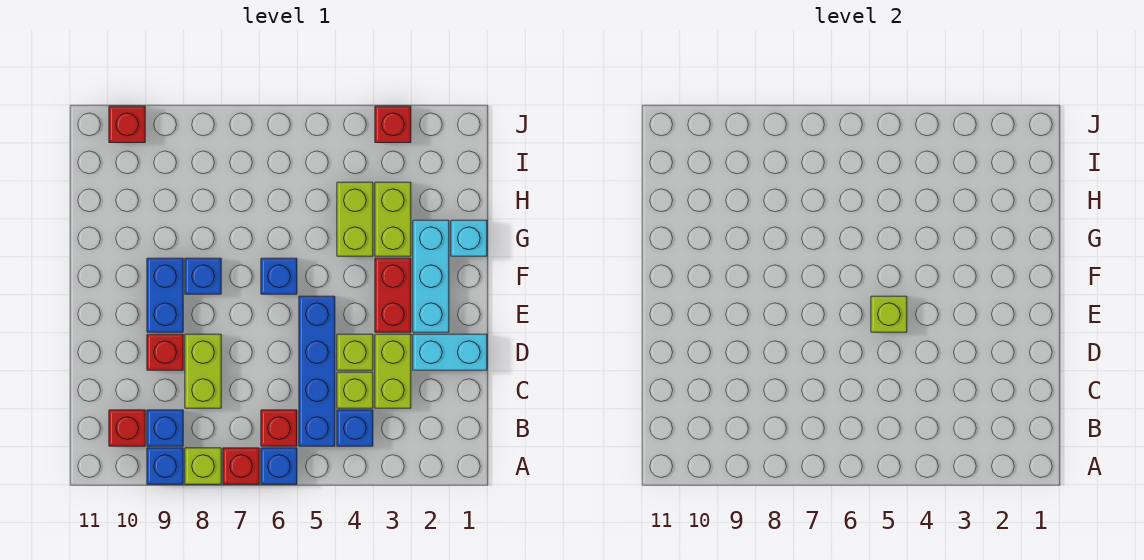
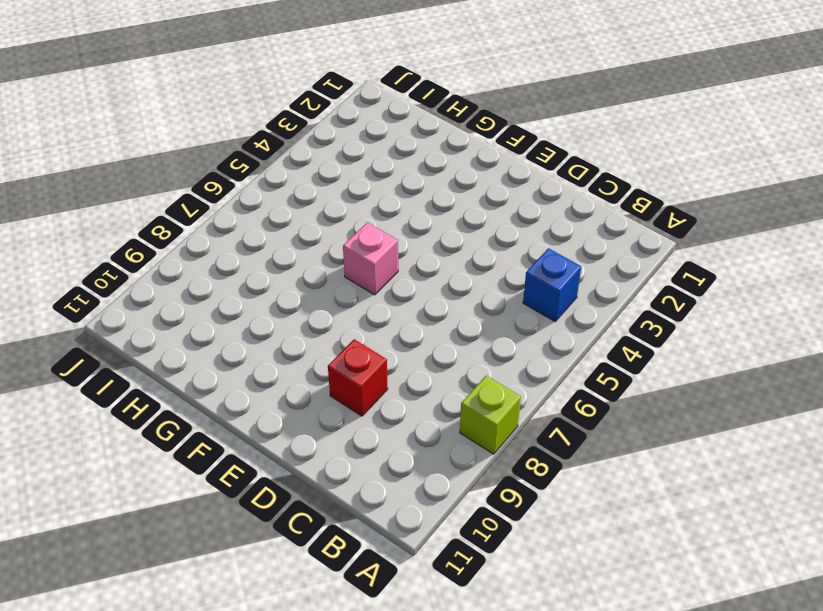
pink 1x1 brick [343,222,398,295] -> blue 1x1 brick [261,258,297,294]
none -> blue 1x1 brick [261,448,297,484]
none -> red 1x1 brick [223,448,259,484]
none -> blue 1x1 brick [147,448,183,484]

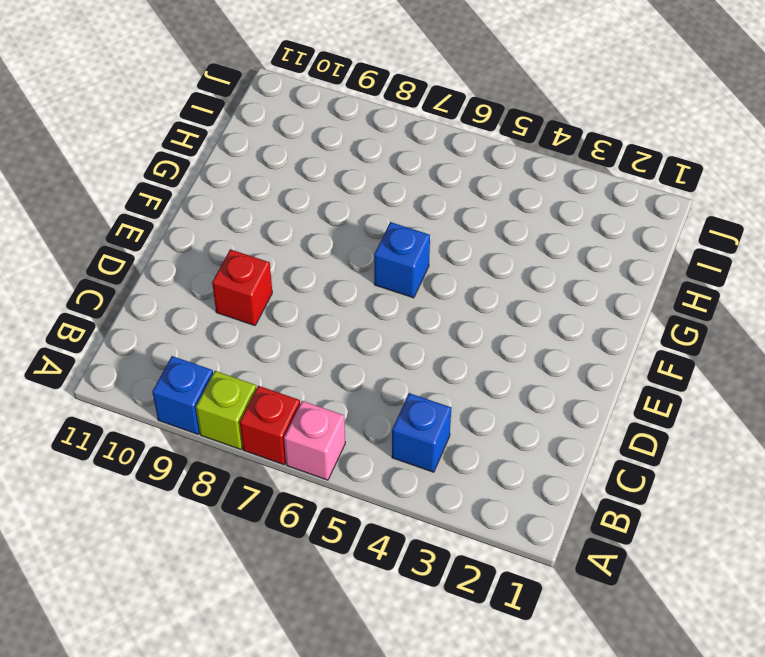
pink 1x1 brick [284,401,345,480] -> blue 1x1 brick [261,448,297,484]
none -> blue 1x4 brick [299,296,335,446]
none -> red 1x1 brick [261,410,297,446]
none -> blue 1x1 brick [147,410,183,446]

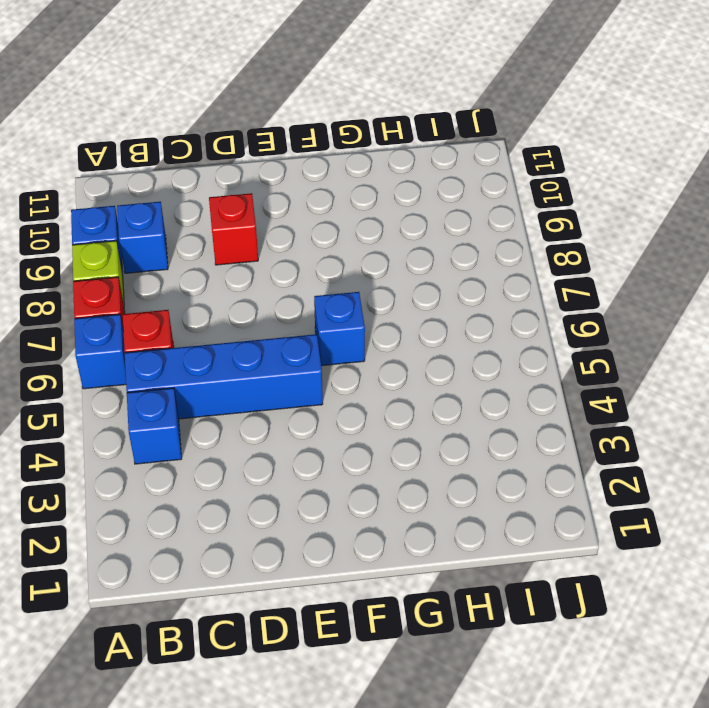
none -> red 1x1 brick [109,410,145,446]
none -> lime 1x2 brick [375,334,411,408]
none -> lime 1x1 brick [337,372,373,408]

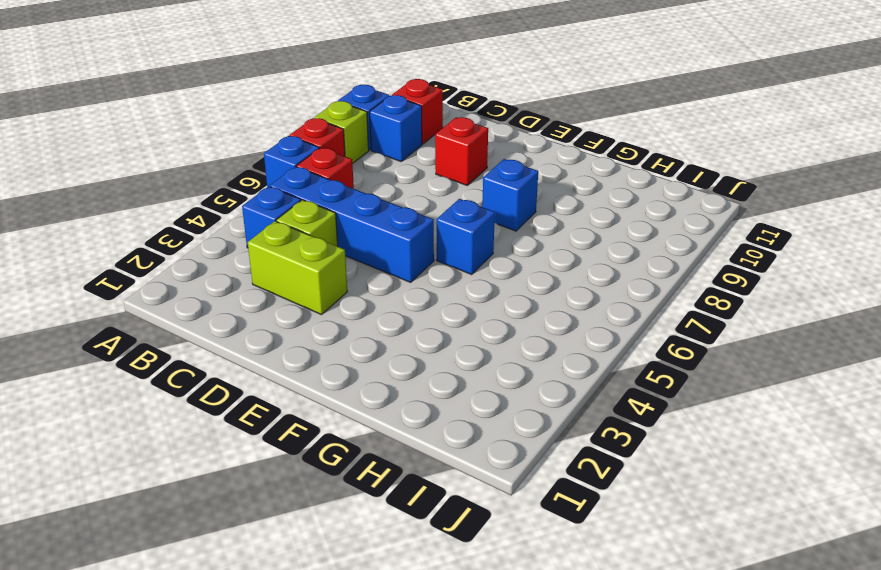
none -> lime 1x2 brick [185,334,221,408]
none -> cyan 1x2 brick [413,334,487,370]
none -> lime 1x1 brick [337,334,373,370]

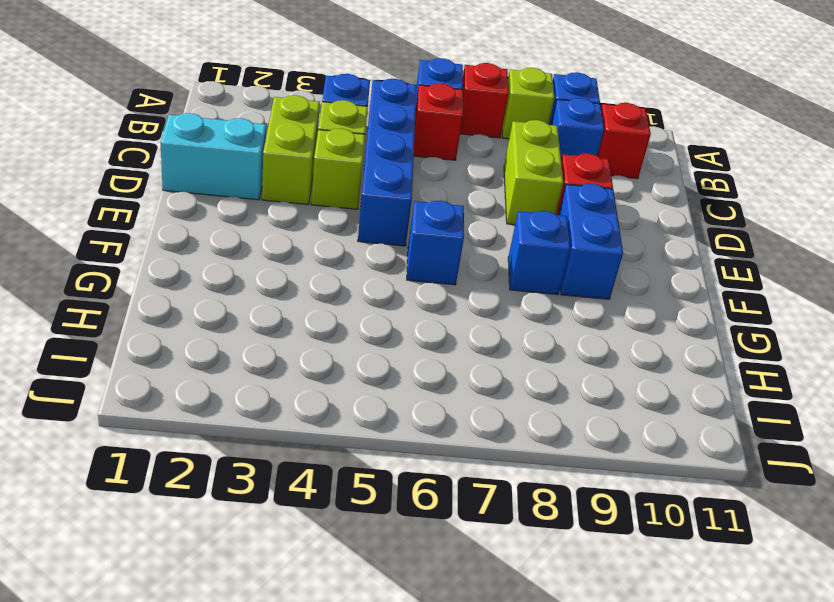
none -> cyan 1x3 brick [413,220,449,332]
none -> red 1x2 brick [375,258,411,332]
none -> cyan 1x1 brick [451,220,487,256]

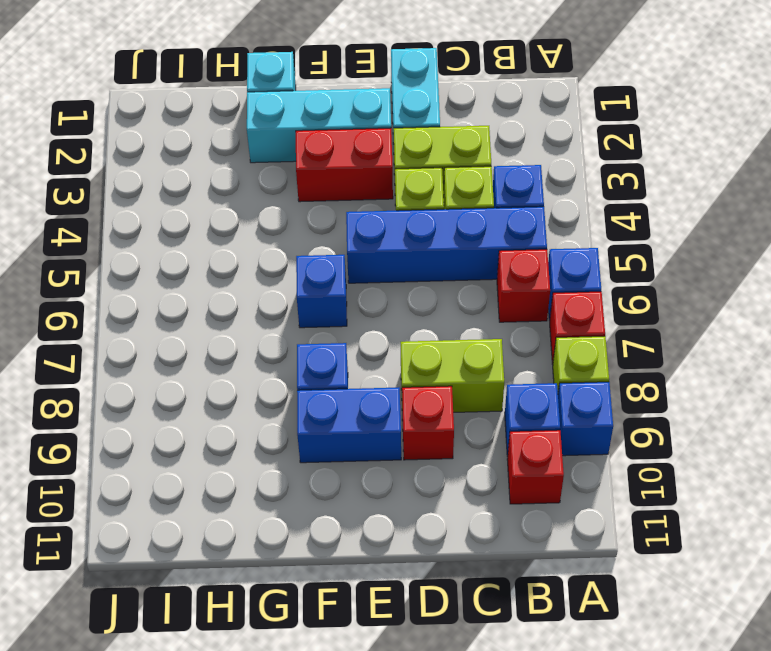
none -> lime 1x2 brick [375,182,411,256]
none -> lime 1x2 brick [337,182,373,256]
none -> red 1x1 brick [375,106,411,143]

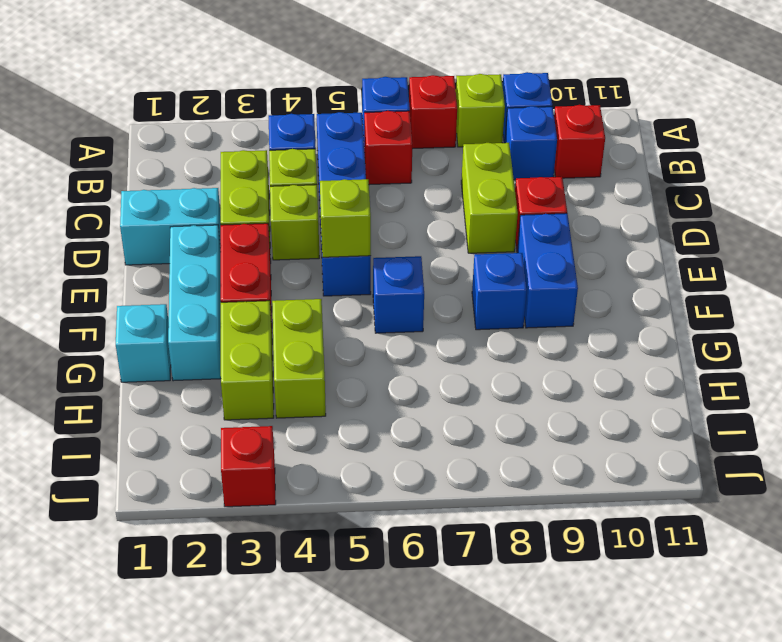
none -> red 1x1 brick [109,106,145,143]

